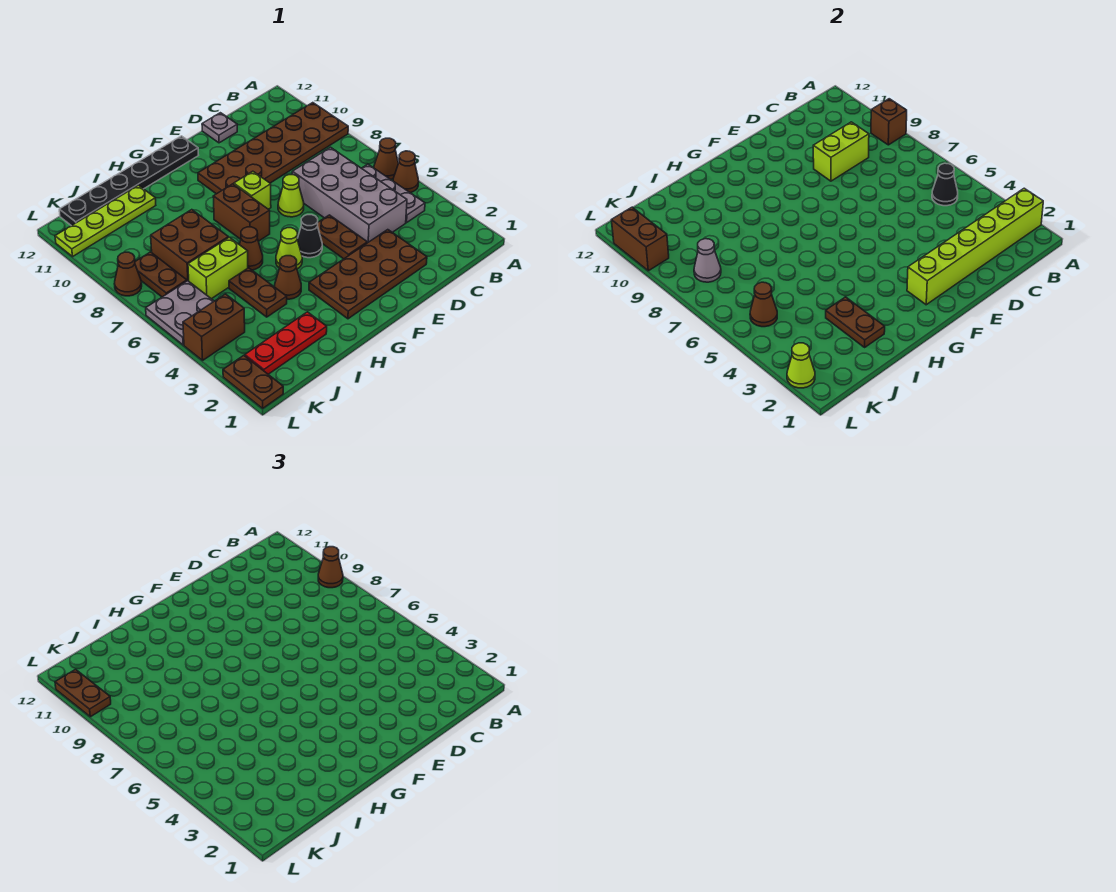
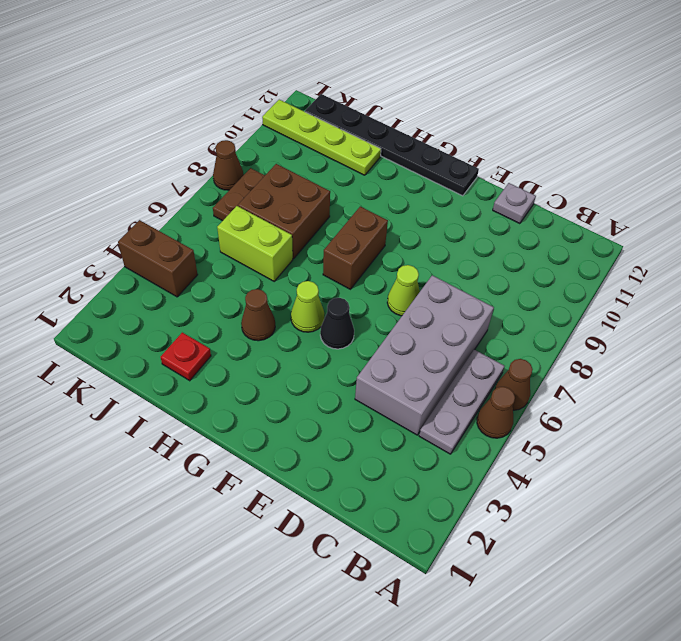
red 1x1 plate [161,332,211,381] -> red 1x3 plate [245,312,327,374]
none -> brown 2x6 plate [198,103,348,194]
none -> brown 2x4 plate [309,230,427,319]
none -> brown 1x2 plate [318,215,367,259]
none -> lime 1x1 brick [234,171,271,209]

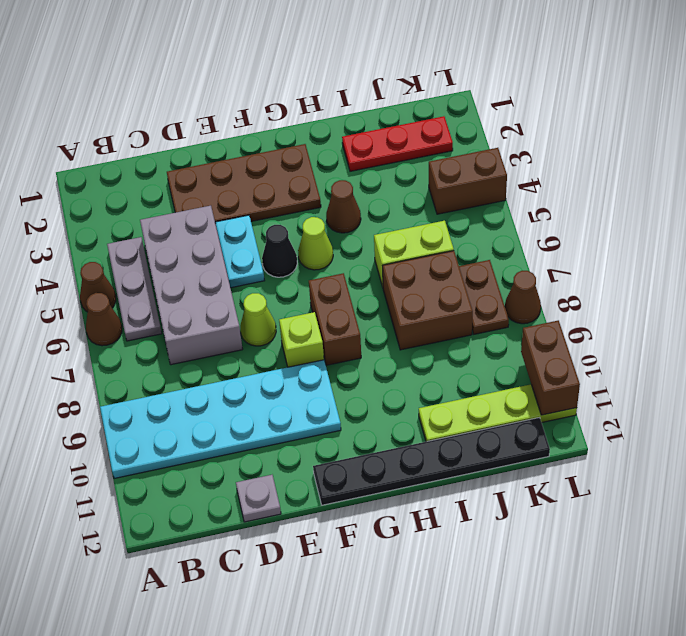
cyan 2x6 plate [100,360,341,479] -> brown 2x6 plate [198,103,348,194]
cyan 1x2 plate [215,215,265,288] -> brown 1x2 plate [318,215,367,259]
none -> brown 1x1 cone [239,227,263,270]
none -> brown 1x2 plate [229,268,287,317]
none -> grey 2x2 plate [146,281,214,345]
none -> brown 1x2 plate [223,355,283,408]

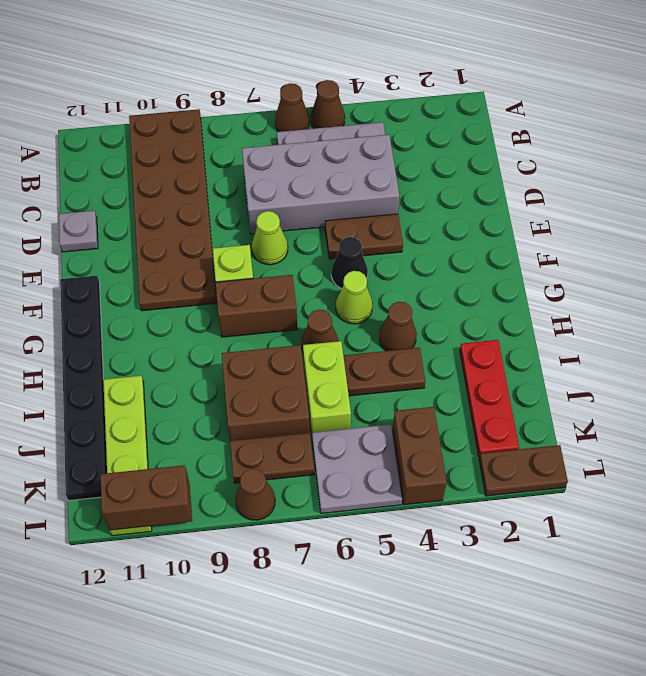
none -> brown 2x4 plate [309,230,427,319]
none -> lime 1x6 brick [907,188,1043,305]
none -> brown 1x1 brick [871,99,907,145]
none -> black 1x1 cone [932,163,958,206]

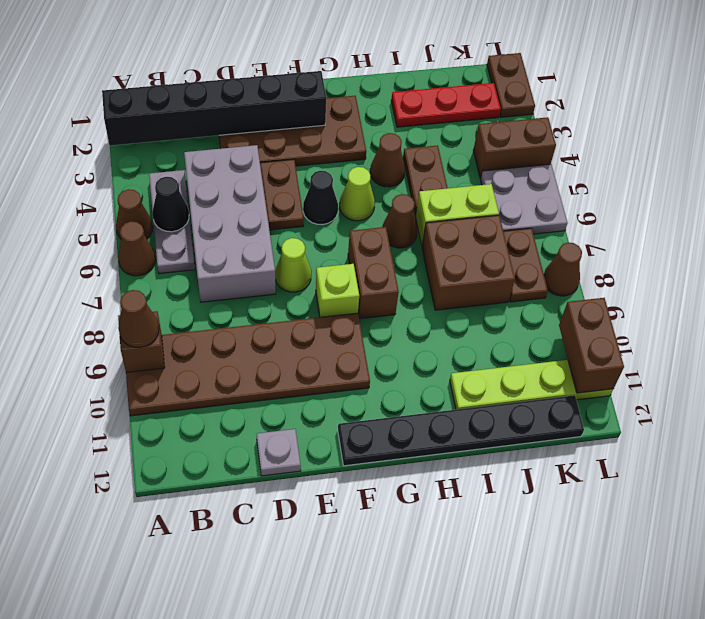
black 1x6 brick [102,71,326,146] -> lime 1x6 brick [907,188,1043,305]
none -> lime 1x2 brick [813,122,869,181]
none -> brown 1x2 plate [826,297,885,347]
none -> brown 1x1 cone [750,282,777,327]
none -> grey 1x1 cone [694,239,721,282]

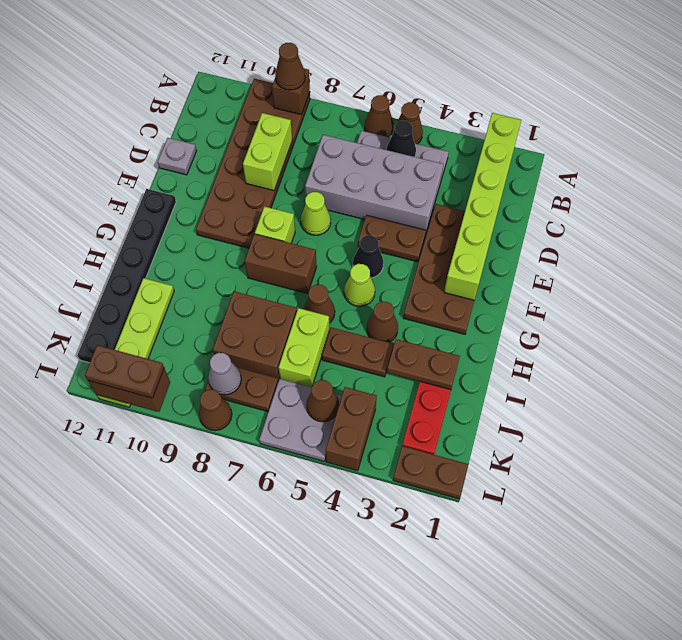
none -> lime 1x1 cone [787,343,815,388]

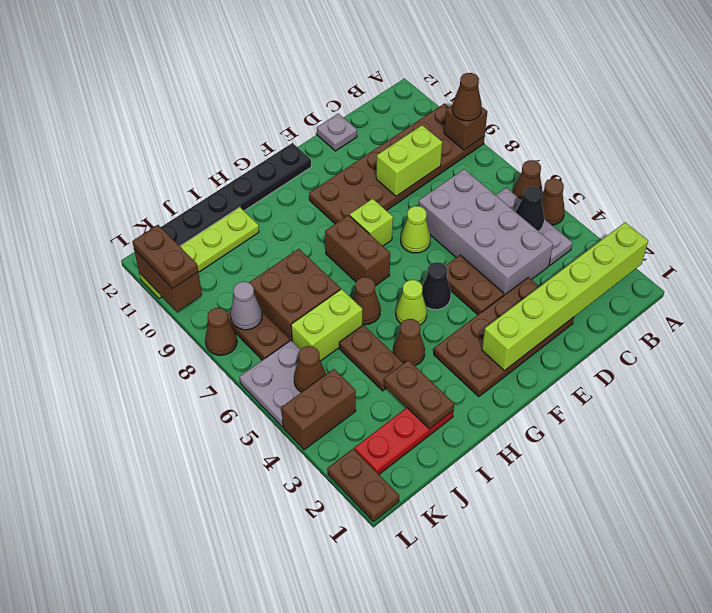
none -> lime 1x1 cone [787,343,815,388]

